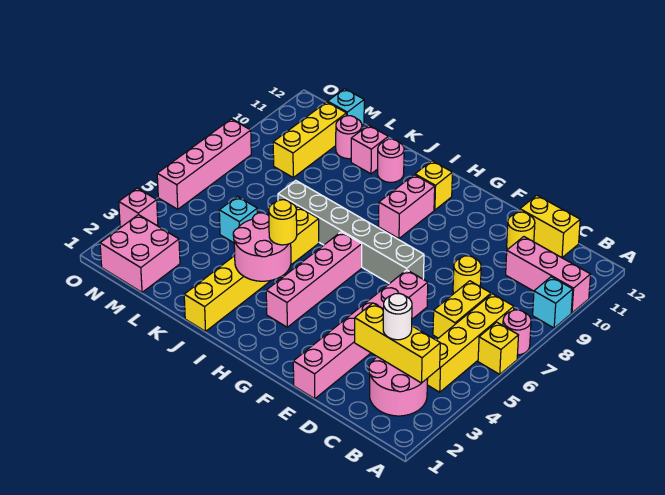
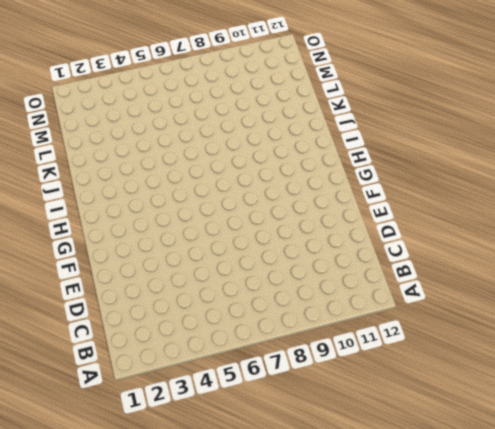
none -> yellow 1x1 brick [478,322,518,374]
none -> pink 1x1 round brick [503,310,531,355]
none -> cyan 1x1 brick [533,277,573,328]

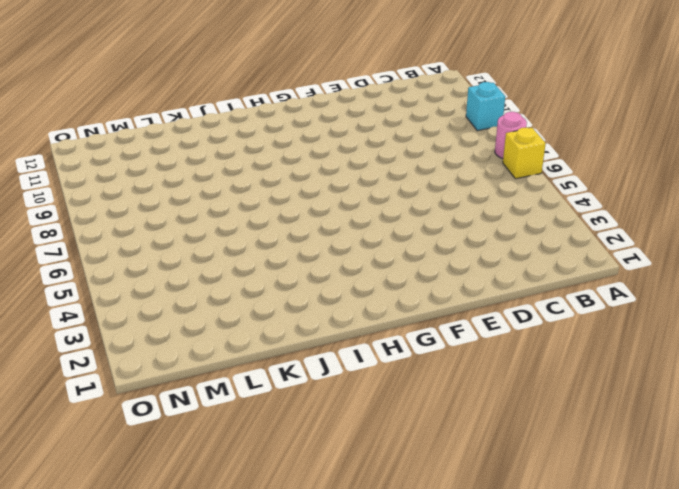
none -> pink 1x3 brick [506,237,591,313]
none -> pink 2x2 round brick [369,357,428,416]
none -> yellow 1x4 brick [427,294,514,392]

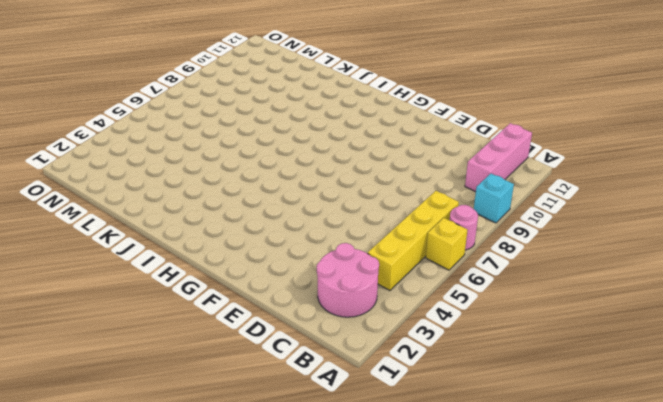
pink 1x3 brick [465,123,532,192] -> pink 1x3 brick turned to [506,237,591,313]
none -> yellow 1x2 brick [433,281,491,338]
none -> yellow 1x2 brick [520,195,580,258]
none -> yellow 1x1 round brick [453,256,481,293]

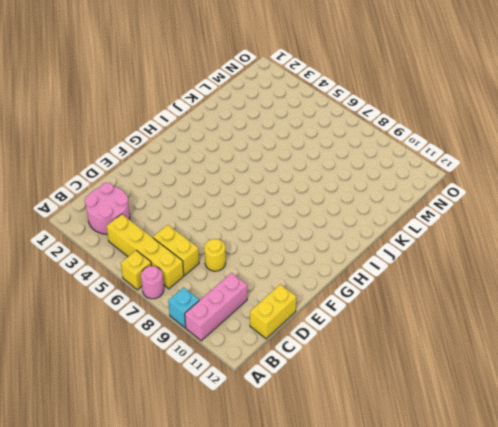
none -> yellow 1x1 round brick [507,212,535,250]
none -> pink 1x6 brick [293,270,428,399]
none -> grey 1x6 brick [278,180,424,284]

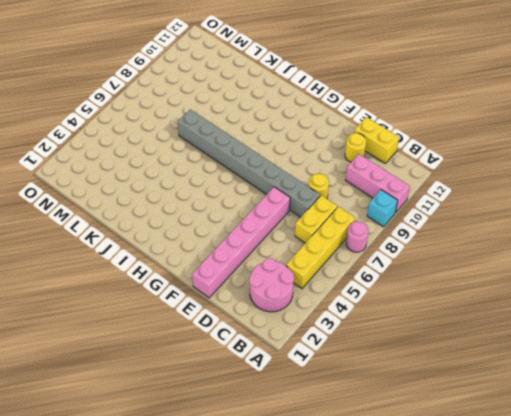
grey 1x8 brick [178,109,320,217] -> grey 1x6 brick [278,180,424,284]
none -> yellow 1x1 brick [478,322,518,374]
none -> pink 1x4 brick [266,232,362,327]
none -> pink 1x2 brick [379,175,435,238]

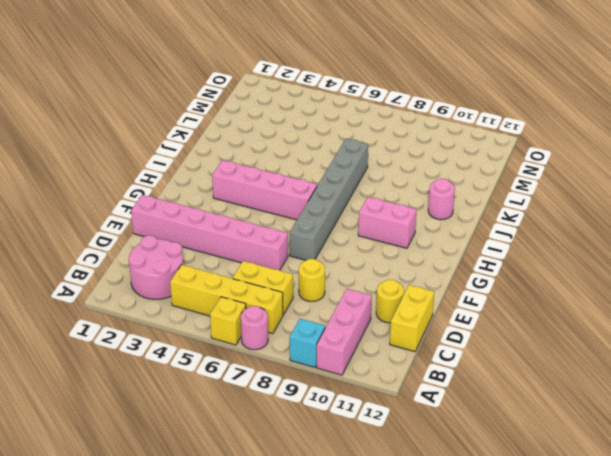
none -> yellow 1x1 brick [415,161,452,210]
none -> yellow 1x6 brick [184,207,319,331]
none -> pink 1x1 brick [351,125,388,174]

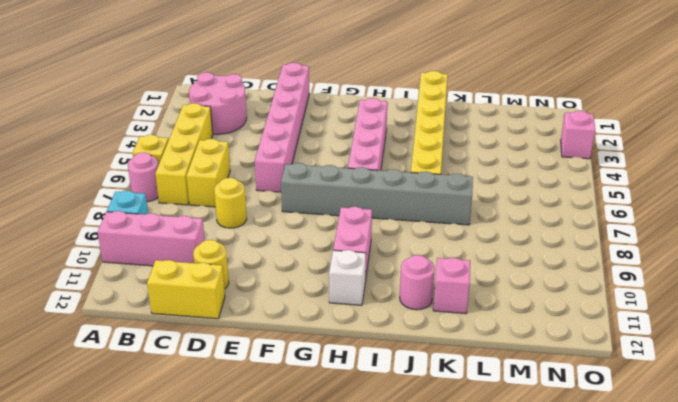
white 1x1 brick [329,250,366,305] -> yellow 1x1 brick [415,161,452,210]
none -> cyan 1x1 brick [219,197,257,243]
none -> pink 1x1 round brick [336,116,362,159]
none -> pink 2x2 brick [100,215,180,292]

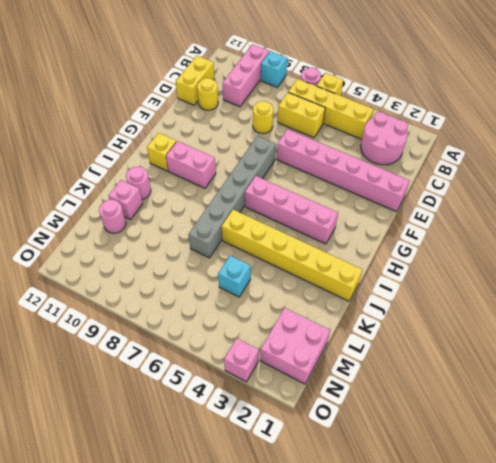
none -> yellow 1x3 brick [273,102,346,177]
none -> cyan 1x1 brick [328,89,364,125]
none -> pink 1x4 brick [157,119,251,209]

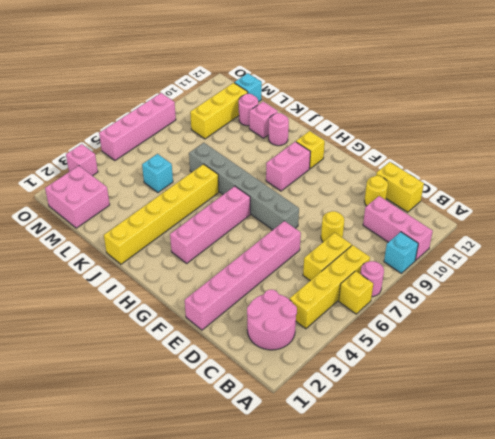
none -> yellow 1x3 brick [355,303,440,383]
none -> pink 2x2 round brick [233,213,291,281]
none -> white 1x1 round brick [383,294,412,340]

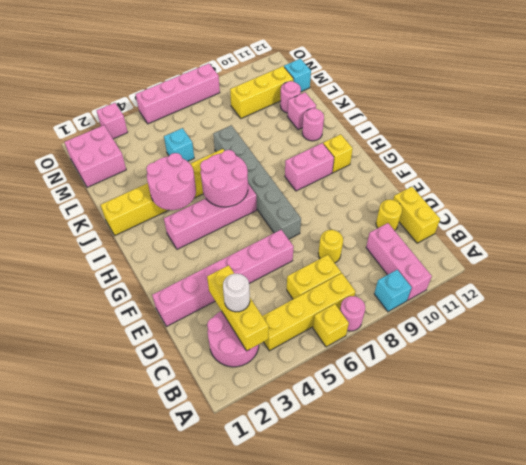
pink 2x2 round brick [200,150,248,207] -> none
none -> yellow 1x1 round brick [269,200,297,245]

